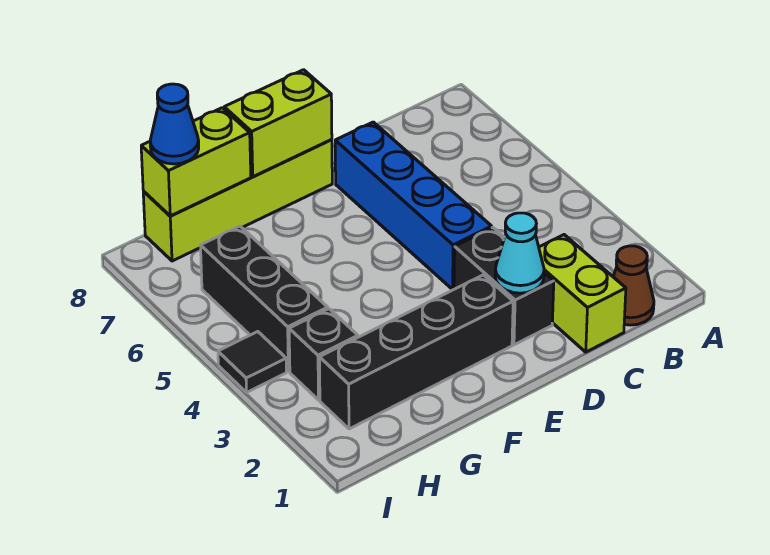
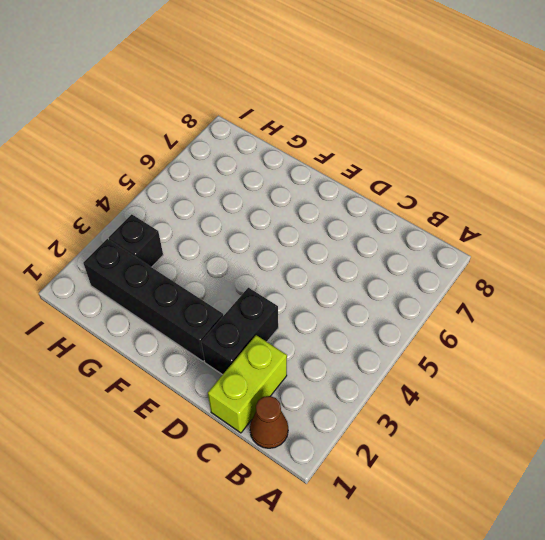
none -> blue 1x4 brick [335,122,492,289]
none -> lime 1x4 brick [143,140,332,261]
none -> black 1x3 brick [200,226,328,371]

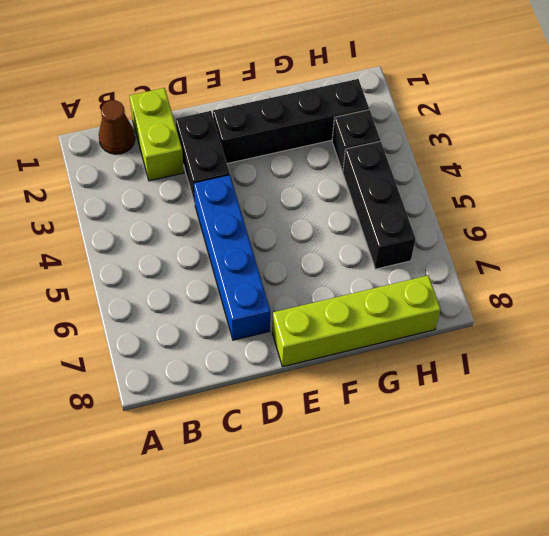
none -> black 1x1 tile [218,332,286,392]
none -> cyan 1x1 cone [495,213,544,293]
none -> lime 1x2 brick [224,70,332,177]

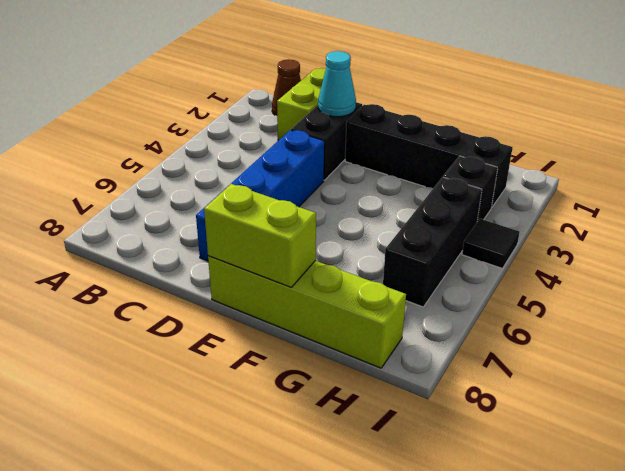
none -> lime 1x2 brick [141,108,251,216]
none -> blue 1x1 cone [150,84,199,164]

